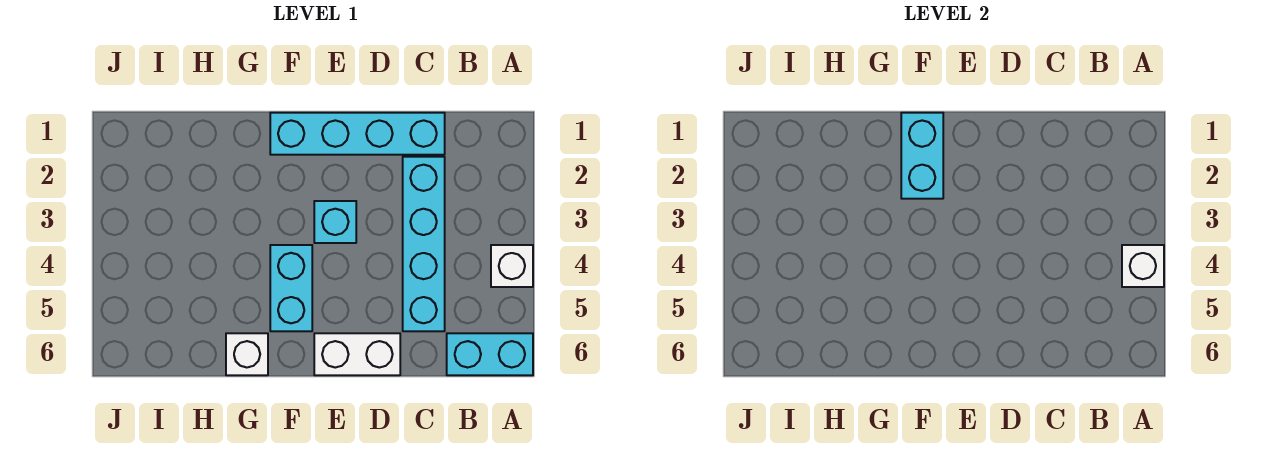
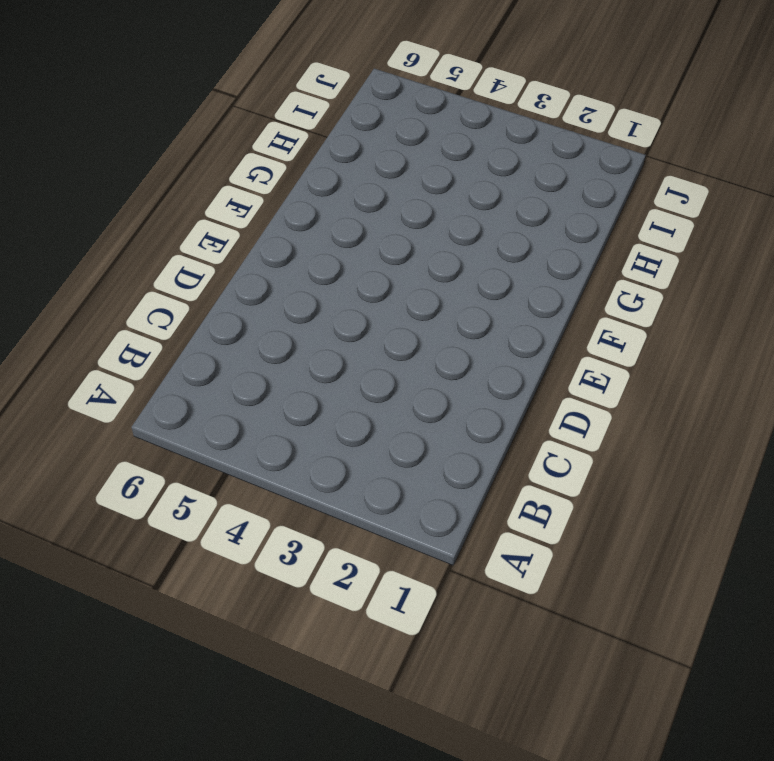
none -> white 1x1 brick [491,245,533,287]
none -> cyan 1x2 brick [447,333,533,375]

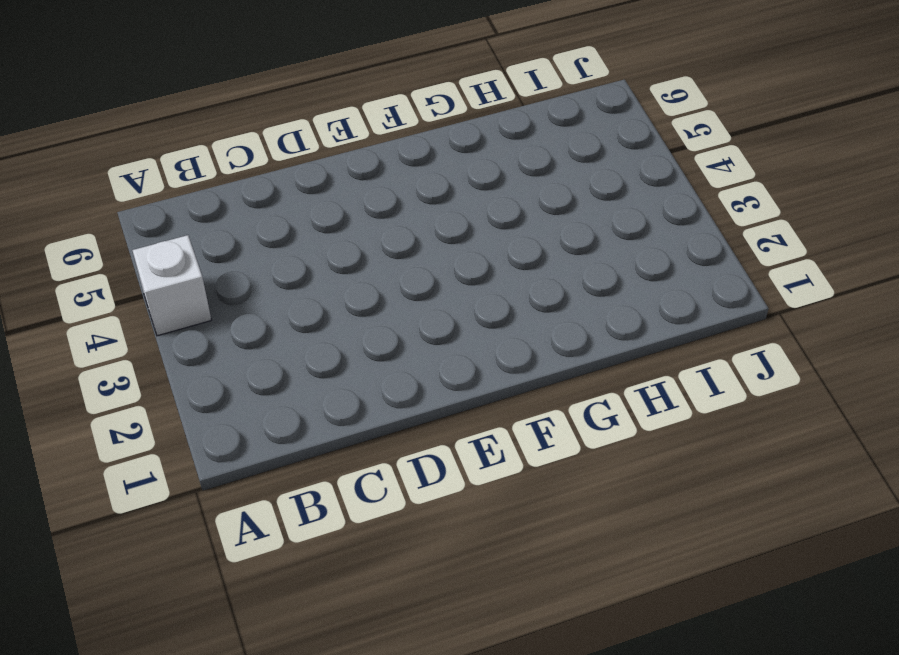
none -> cyan 1x2 brick [447,333,533,375]
none -> cyan 1x4 brick [270,113,445,155]

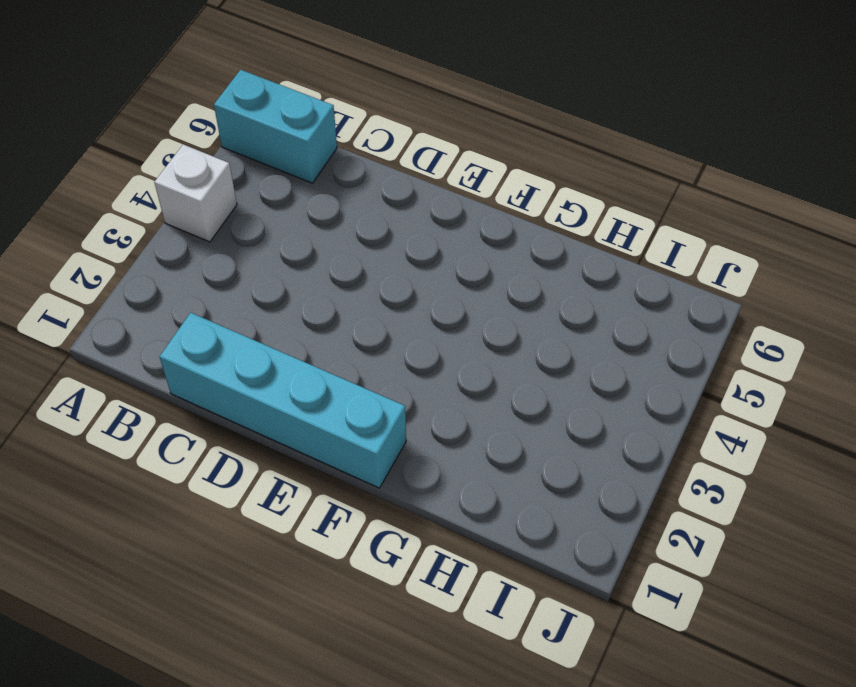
none -> cyan 1x4 brick [403,157,445,331]
none -> white 1x2 brick [314,333,400,375]

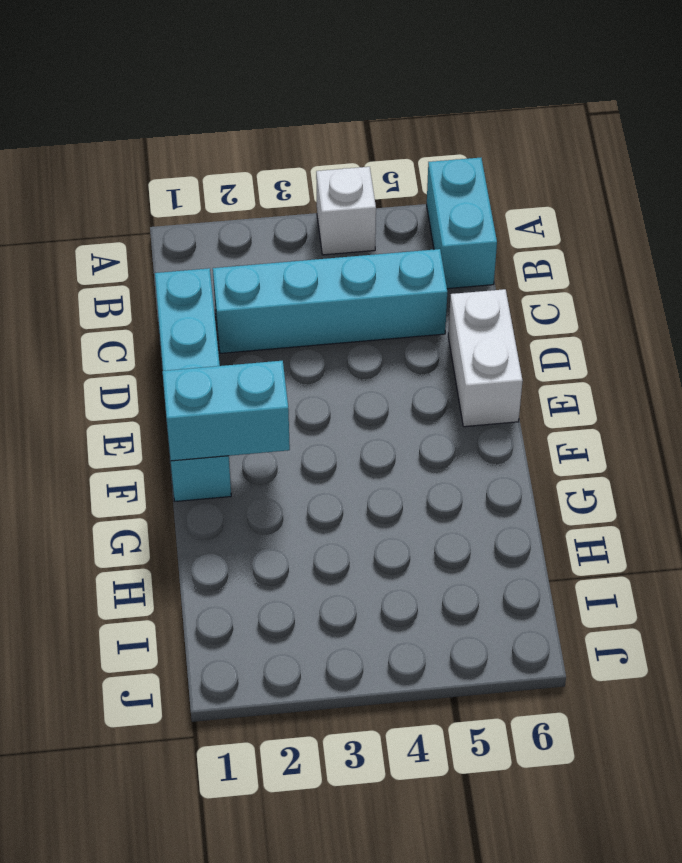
none -> cyan 1x1 brick [314,201,356,243]
none -> cyan 1x2 brick [270,245,312,331]

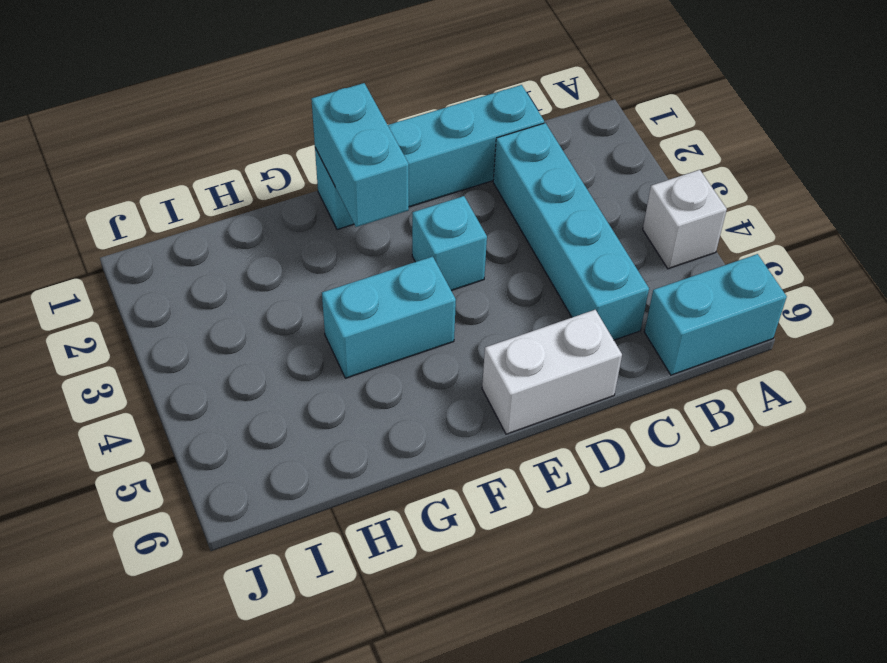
cyan 1x2 brick [322,256,456,378] -> cyan 1x2 brick turned to [270,245,312,331]
none -> white 1x1 brick [226,333,268,375]
none -> white 1x1 brick [1122,245,1164,287]

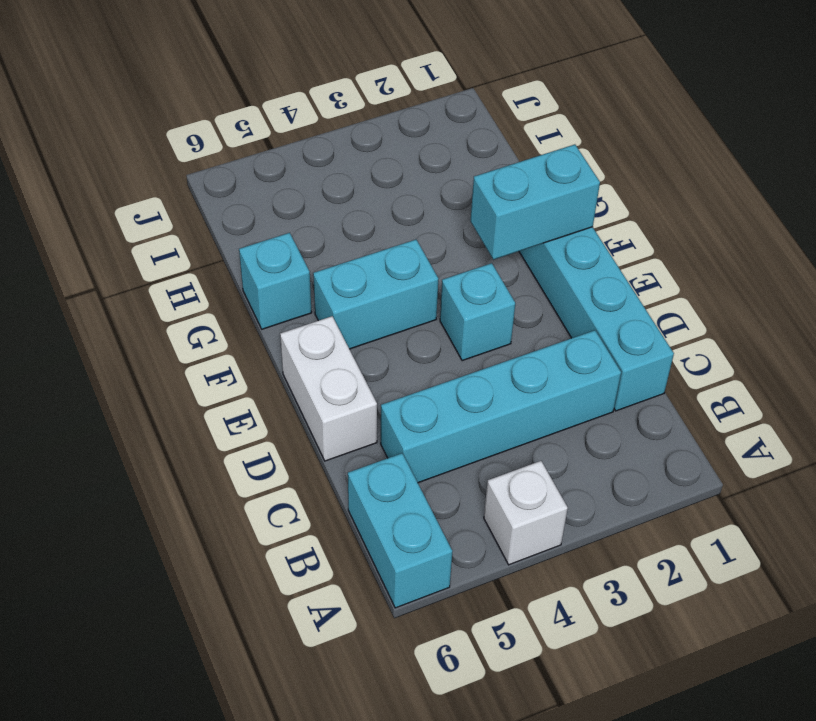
cyan 1x1 brick [239,233,312,329] -> white 1x1 brick [226,333,268,375]
none -> white 1x1 brick [1122,245,1164,287]

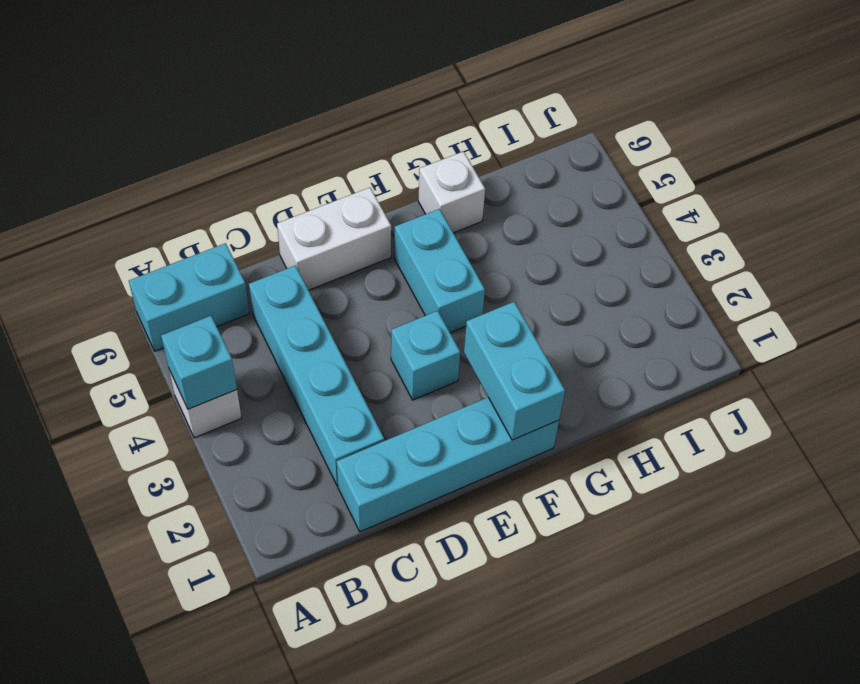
cyan 1x1 brick [161,316,237,409] -> white 1x1 brick [1122,245,1164,287]

